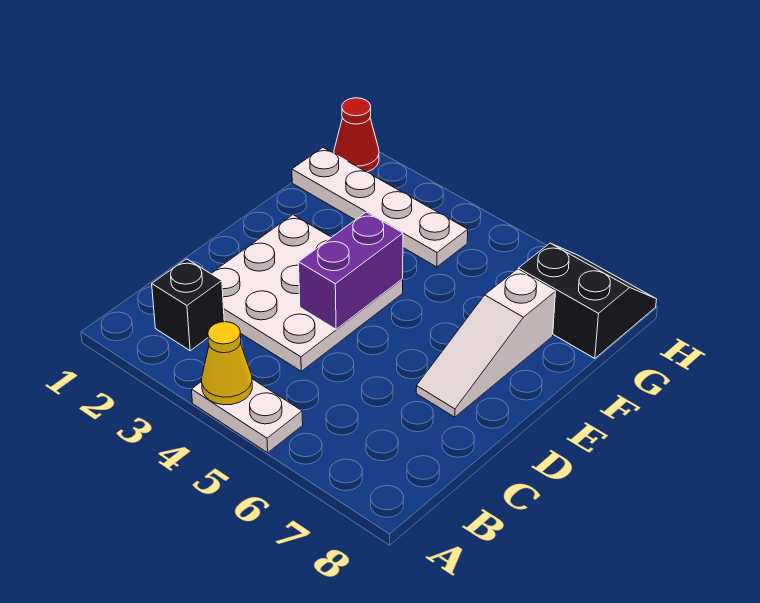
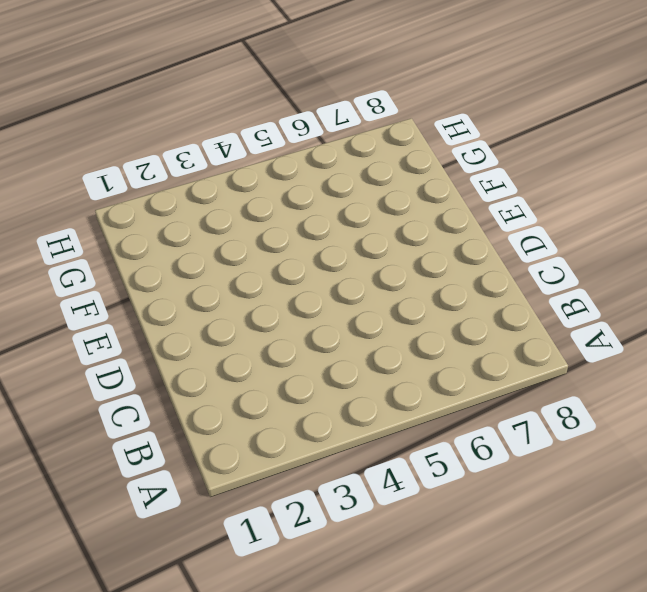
none -> white 1x2 plate [192,379,303,453]
none -> black 1x1 brick [152,259,224,351]

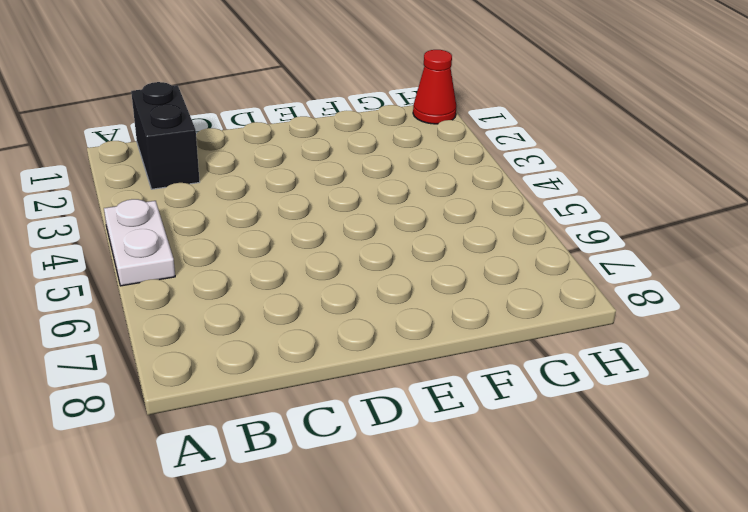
black 1x2 brick [131,82,200,189] -> black 1x1 brick [152,259,224,351]
none -> white 3x3 plate [211,215,403,371]
none -> white 1x3 slope [416,270,555,417]

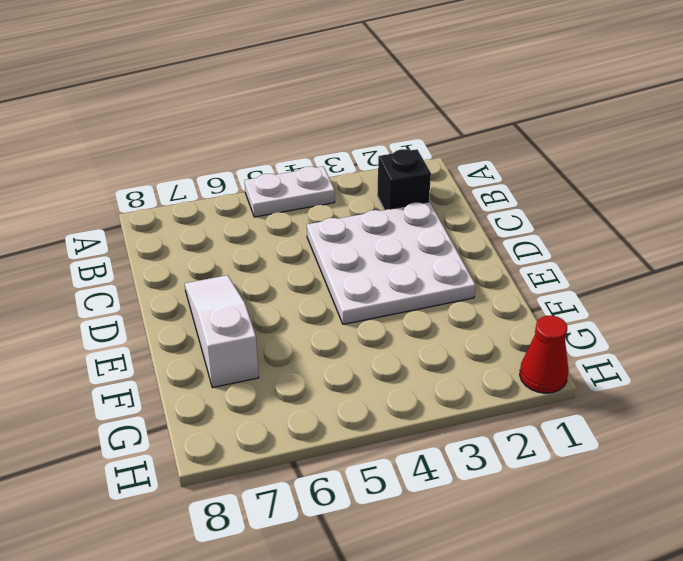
none -> white 1x4 plate [292,148,468,267]
none -> black 2x2 slope [518,243,657,358]

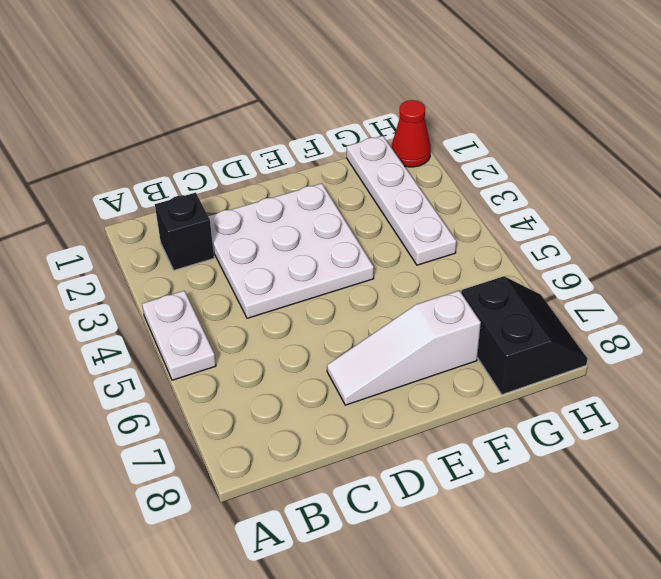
none -> yellow 1x1 cone [202,322,252,405]
none -> purple 1x2 brick [299,212,403,329]

